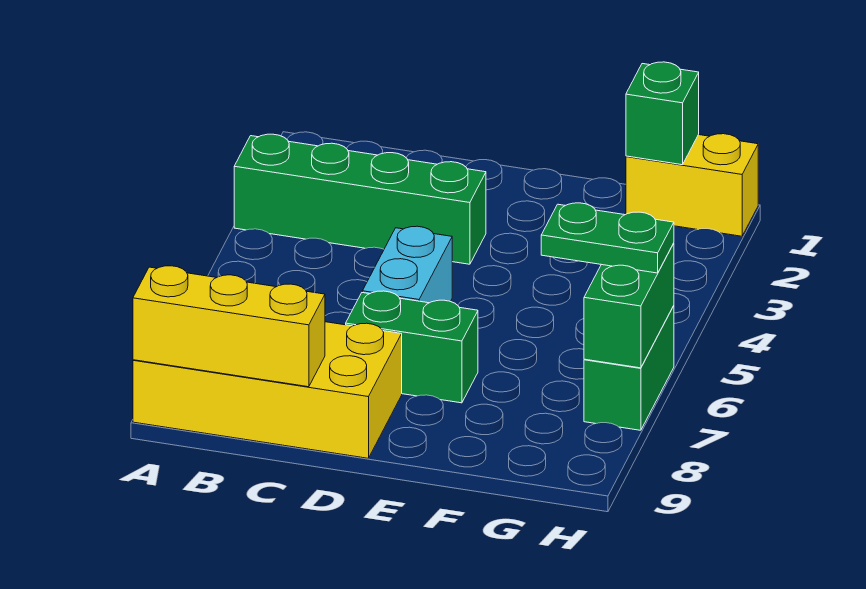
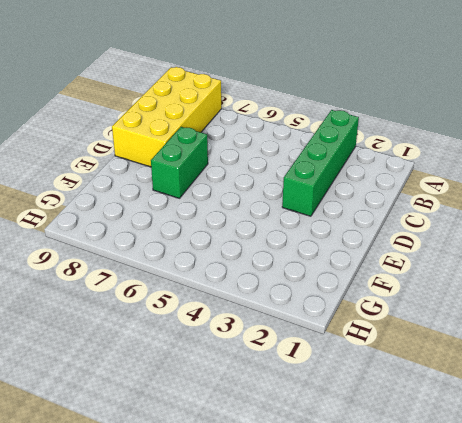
none -> cyan 1x2 brick [362,226,452,303]
none -> yellow 1x2 brick [626,134,758,236]

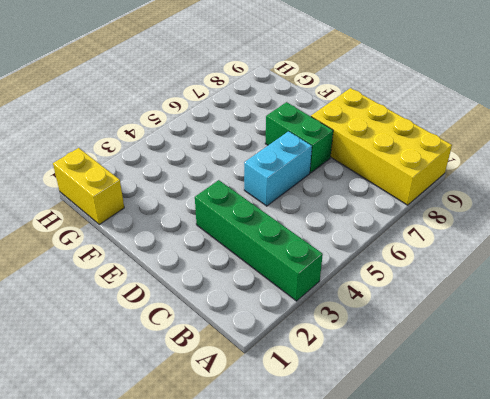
none -> green 1x2 brick [584,306,674,430]
none -> yellow 1x3 brick [133,266,325,387]

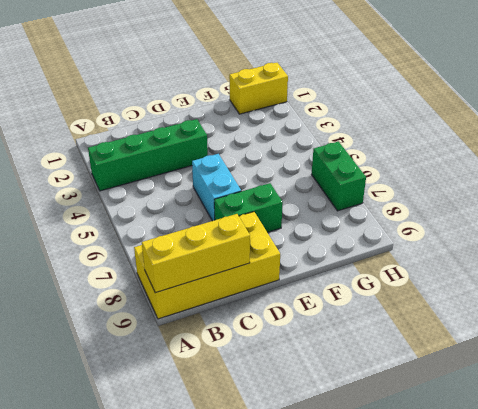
none -> green 1x1 brick [626,62,699,165]
none -> green 1x2 brick [584,243,674,368]

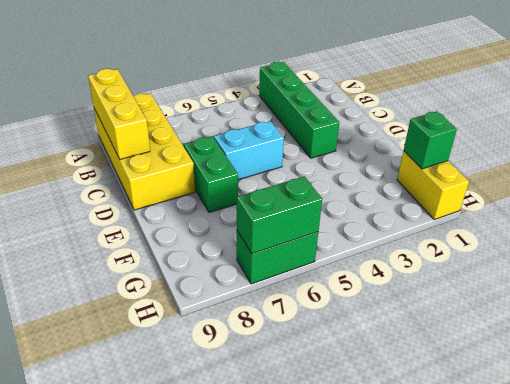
none -> green 1x2 plate [541,203,674,273]

